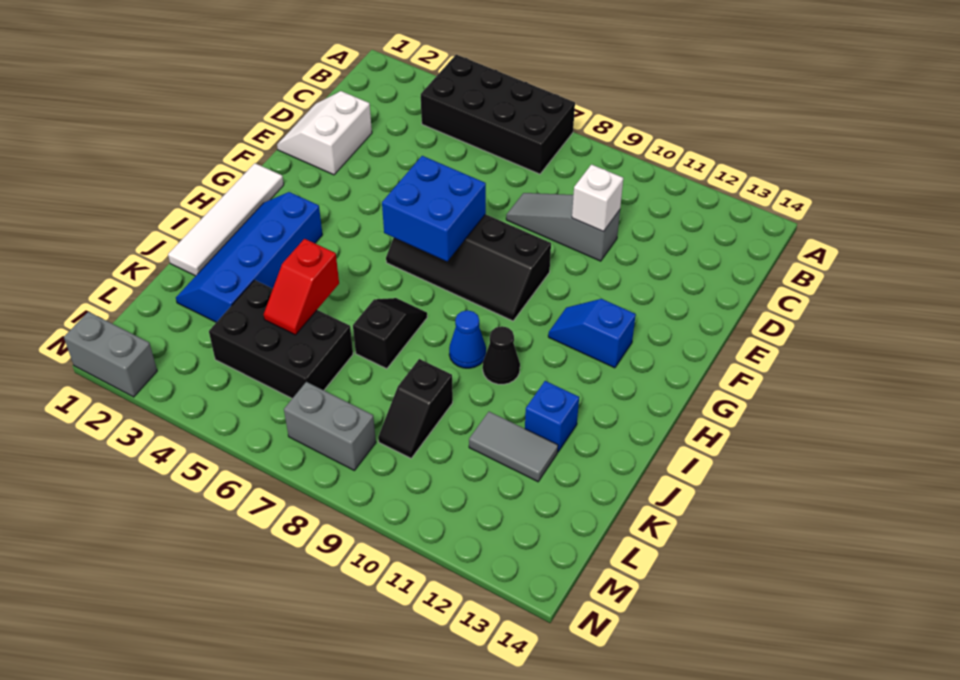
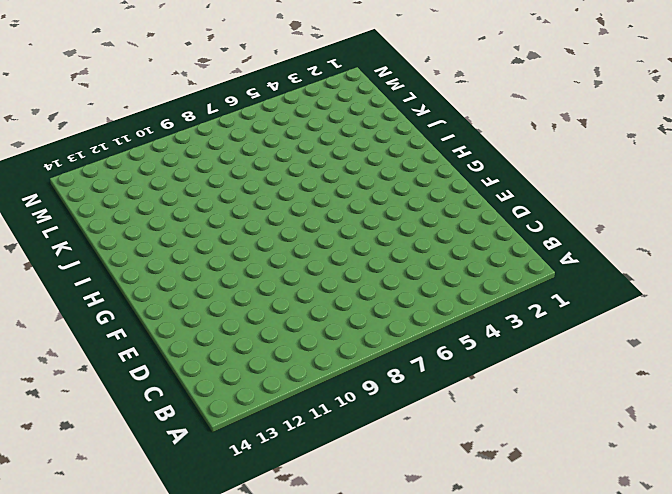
none -> black 2x4 brick [421,55,575,174]
none -> white 2x2 slope [277,91,372,175]
none -> grey 1x3 slope [506,193,620,261]

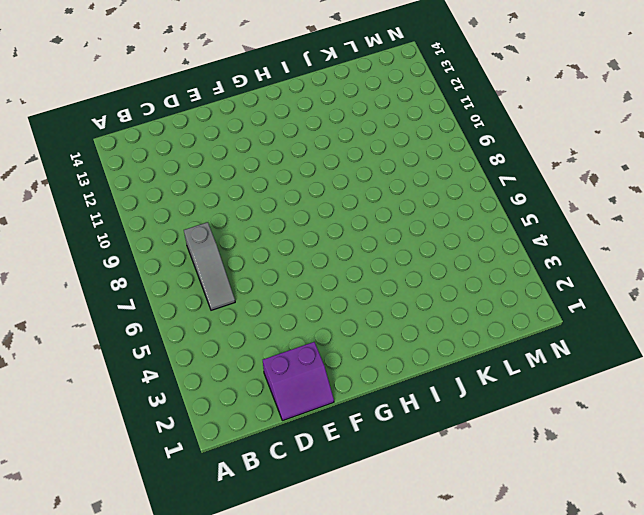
grey 1x3 slope [184,222,235,310] -> grey 1x3 slope moved to [506,193,620,261]
purple 2x2 slope [263,342,334,421] -> white 2x2 slope [277,91,372,175]
none -> black 2x4 brick [421,55,575,174]
none -> black 2x4 slope [386,214,551,321]
none -> white 1x4 tile [168,163,284,276]

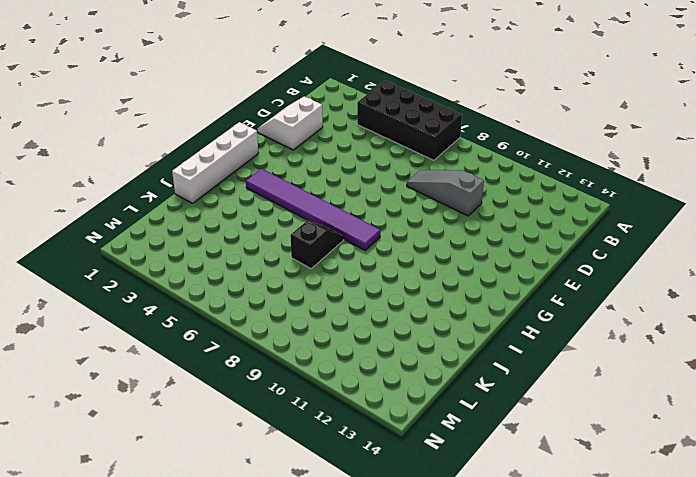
white 1x4 brick [172,122,258,203] -> white 1x4 tile [168,163,284,276]
purple 1x6 tile [246,169,381,250] -> blue 2x4 slope [176,192,322,322]
none -> black 2x4 slope [386,214,551,321]
none -> blue 1x2 slope [548,299,636,368]
none -> blue 1x1 cone [449,310,486,368]

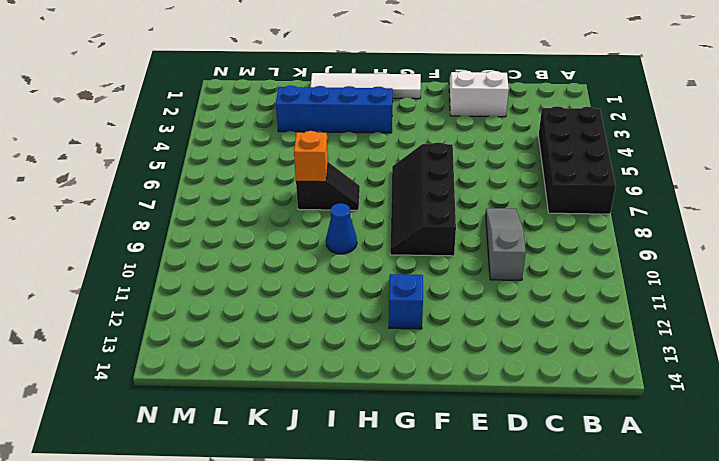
orange 1x1 brick [294,131,328,182] -> none
none -> black 1x1 cone [483,326,520,384]
none -> blue 1x1 brick [525,381,579,452]
none -> black 2x3 brick [209,280,353,398]

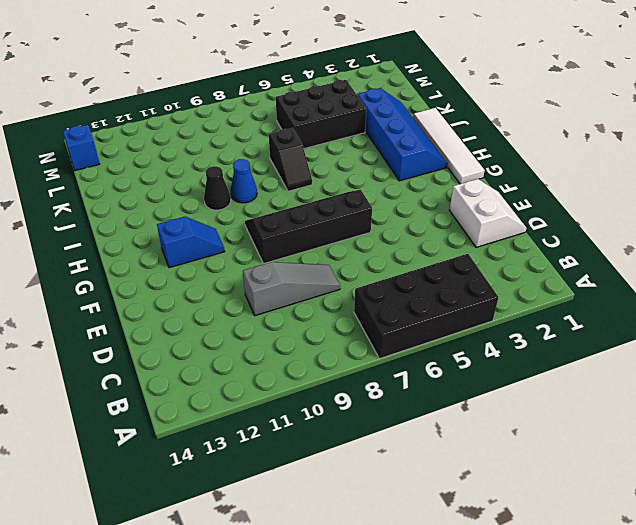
blue 1x1 brick [63,125,99,171] -> blue 1x1 brick moved to [525,381,579,452]
none -> black 1x2 slope [378,359,453,458]
none -> grey 1x2 tile [469,412,558,482]
none -> grey 1x2 brick [284,382,376,470]

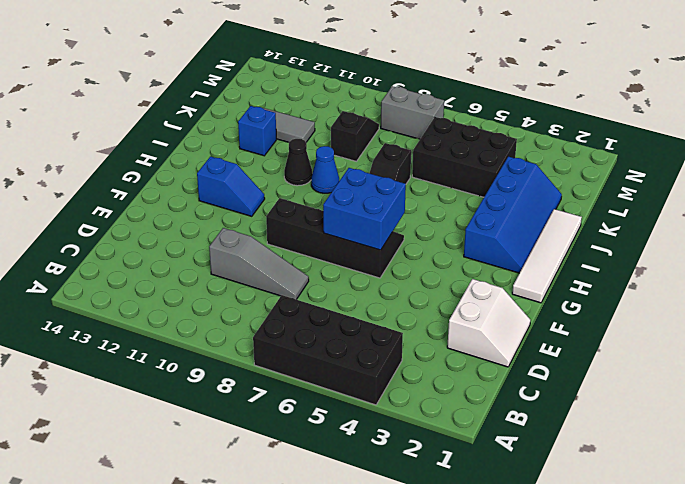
none -> grey 1x2 brick [64,312,157,397]
none -> white 1x1 brick [572,165,623,232]
none -> red 1x2 slope [264,239,339,335]

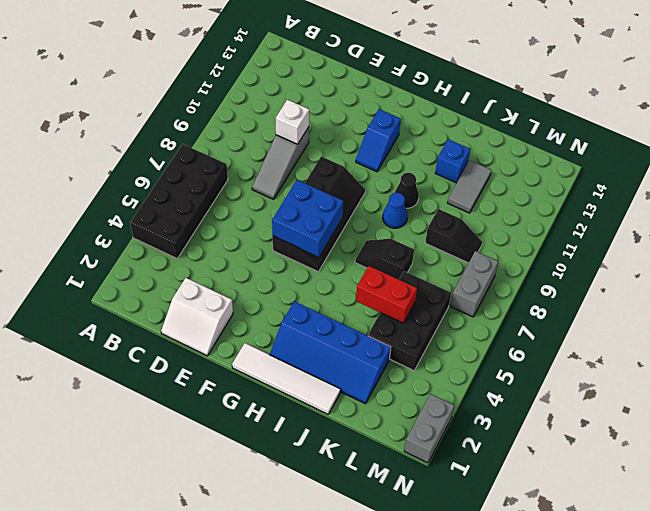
red 1x2 brick [356,266,417,323] -> red 1x2 slope [264,239,339,335]

